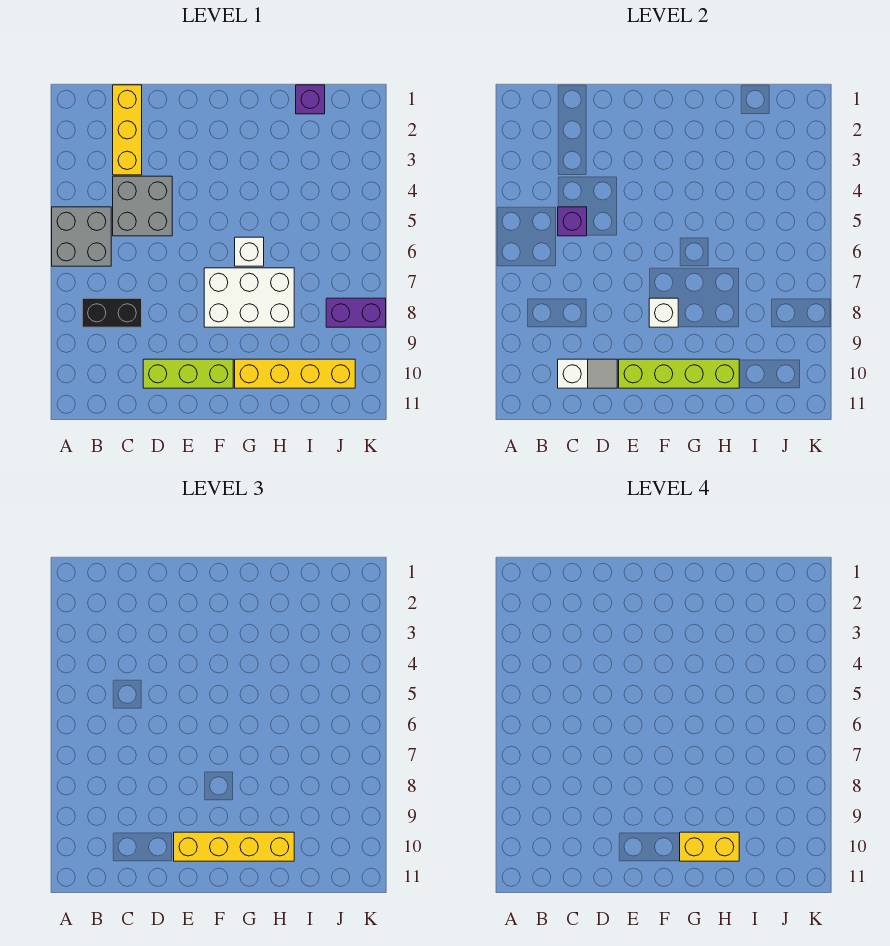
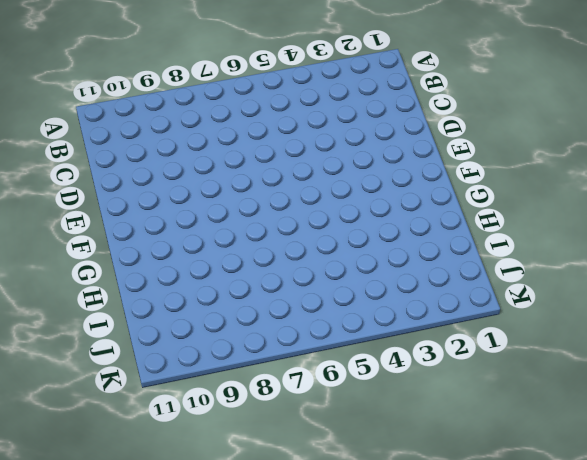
none -> grey 2x2 brick [52,207,111,266]
none -> black 1x2 brick [82,298,142,327]
none -> yellow 1x3 brick [113,85,142,175]

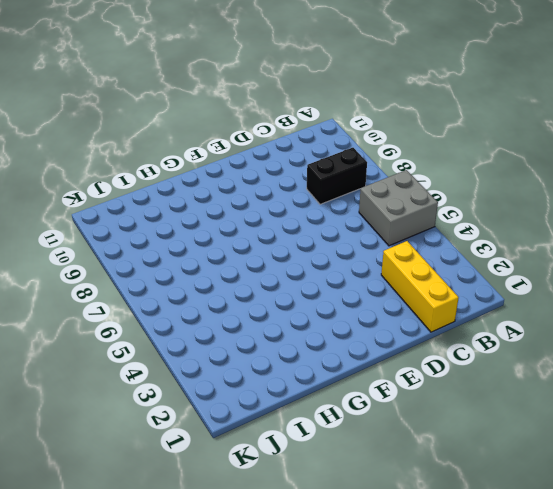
none -> grey 2x2 brick [113,176,172,236]
none -> lime 1x3 brick [143,359,233,388]
none -> white 2x3 brick [204,268,294,327]

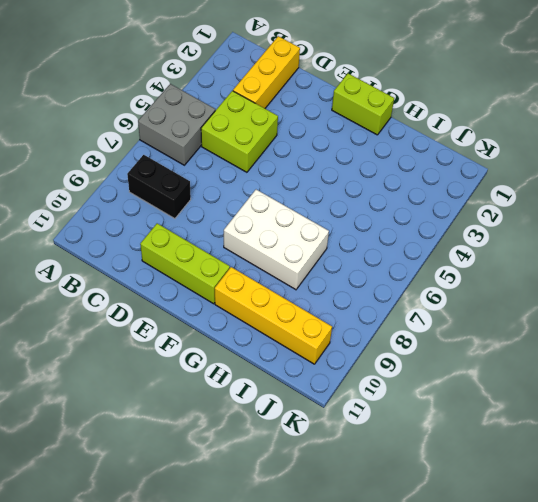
lime 2x2 brick [201,91,278,172] -> grey 2x2 brick [113,176,172,236]
lime 1x2 brick [332,74,394,135] -> none
none -> white 1x1 brick [235,237,264,266]
none -> purple 1x1 brick [296,85,325,114]
none -> purple 1x2 brick [326,298,386,327]

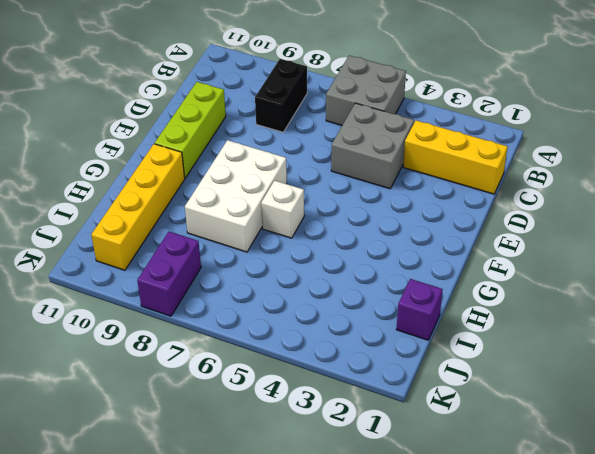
none -> purple 1x1 brick [558,207,587,236]
none -> white 1x2 slope [558,359,617,388]
none -> lime 1x4 brick [619,359,739,388]

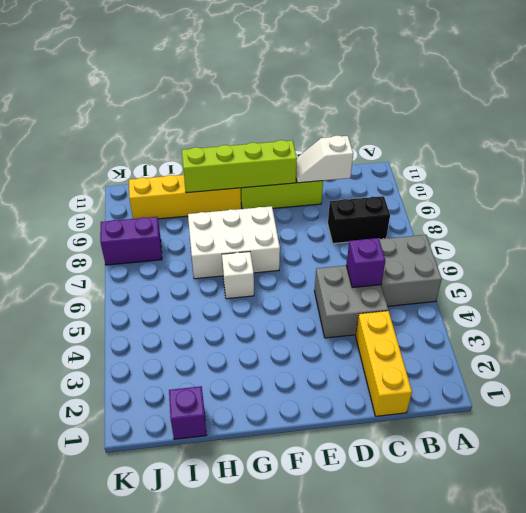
none -> white 1x1 brick [649,298,678,327]
none -> yellow 1x4 brick [174,832,294,861]
none -> yellow 1x2 brick [680,832,739,861]

